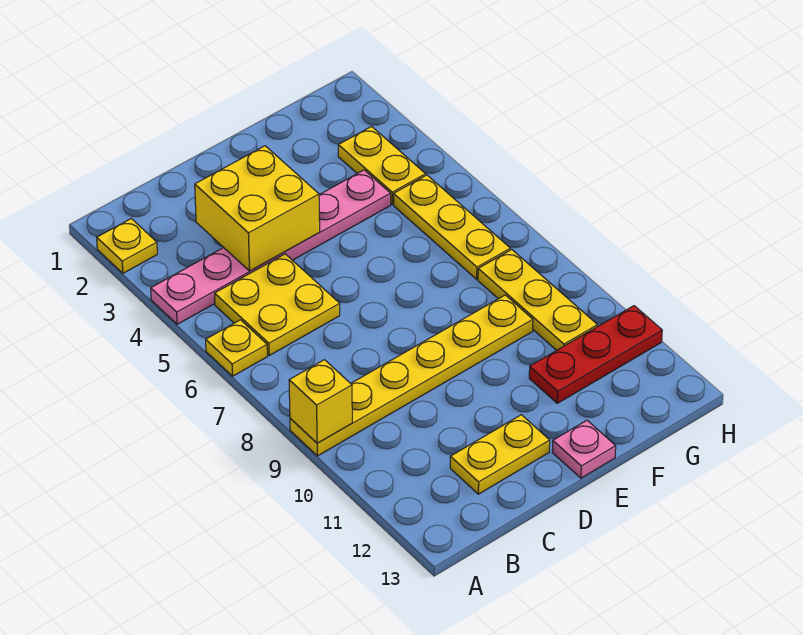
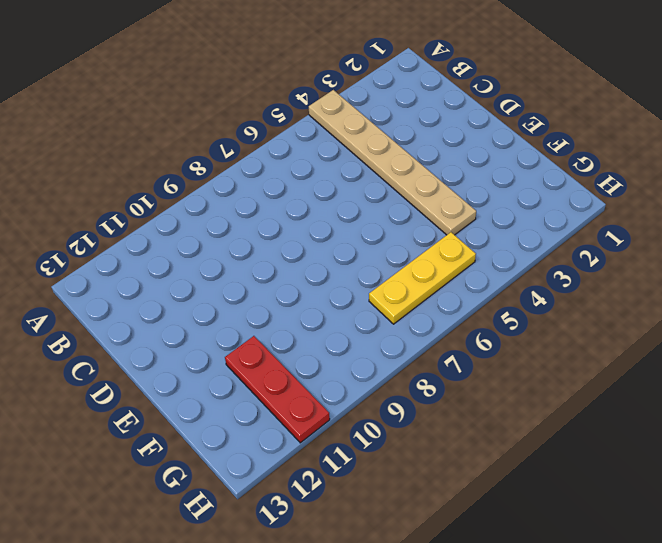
tan 1x6 plate [309,90,476,235] -> pink 1x6 plate [151,170,391,324]
none -> yellow 1x1 plate [97,219,157,273]
none -> yellow 1x1 plate [206,320,267,376]
none -> yellow 1x6 plate [290,295,533,456]

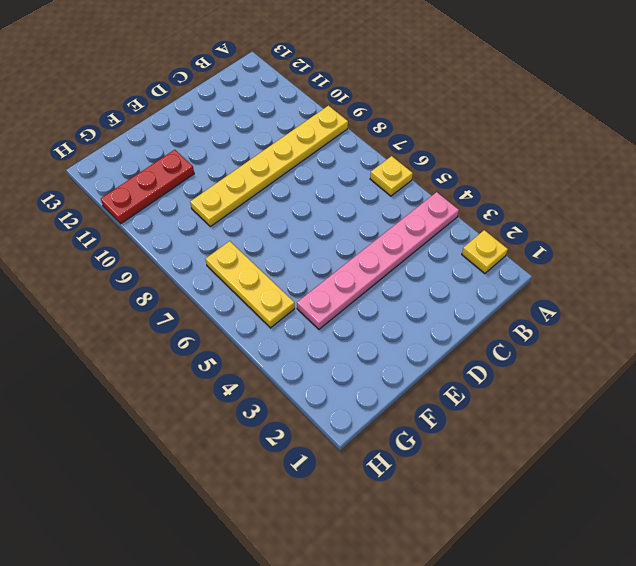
none -> yellow 2x2 plate [215,254,340,356]
none -> yellow 1x2 plate [450,415,550,494]
none -> pink 1x1 plate [552,420,616,478]

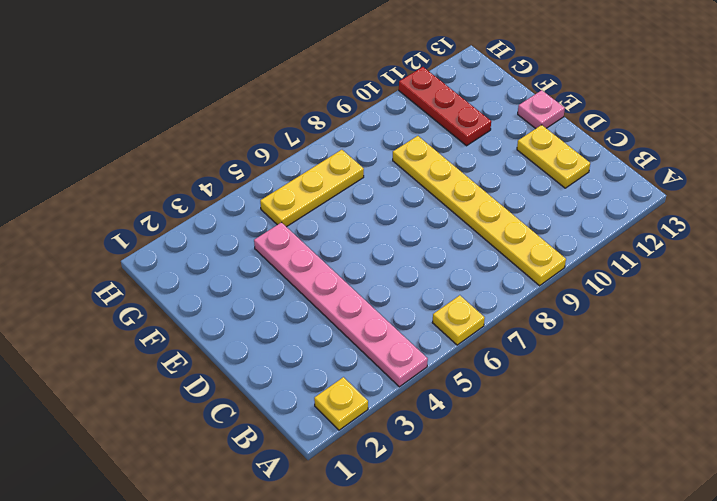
none -> yellow 2x2 plate [215,254,340,356]
none -> yellow 1x2 plate [338,127,426,204]
none -> yellow 1x3 plate [478,250,597,350]

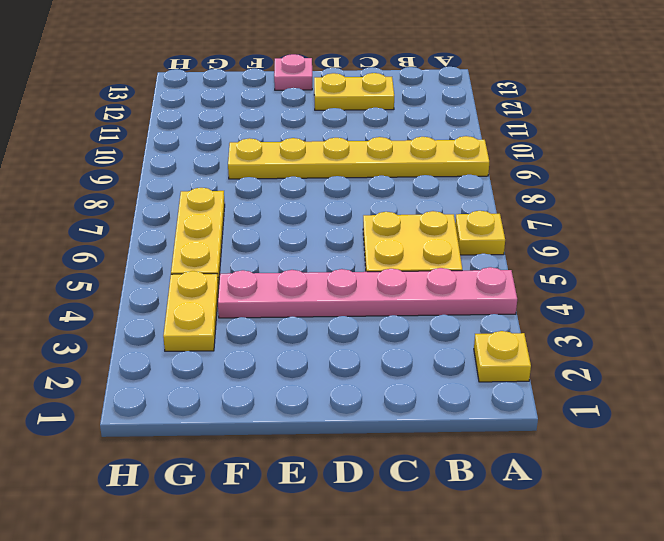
none -> red 1x3 plate [529,306,662,403]
none -> yellow 1x3 plate [478,250,597,350]
none -> yellow 1x1 brick [289,360,352,443]

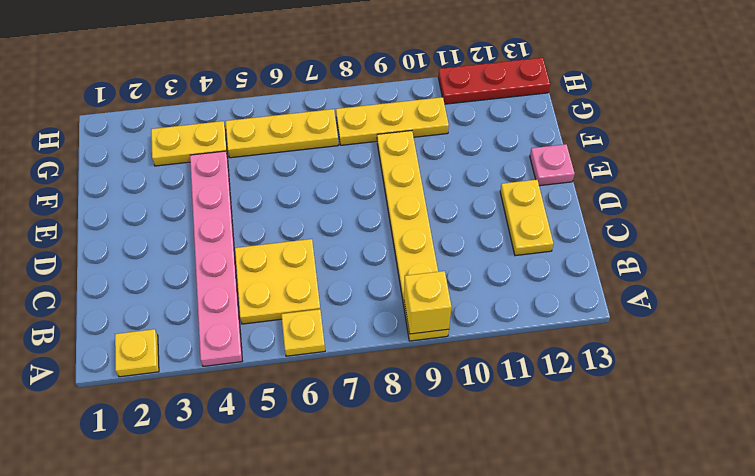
red 1x3 plate [438,58,550,104] -> red 1x3 plate turned to [529,306,662,403]
none -> yellow 2x2 brick [195,146,320,271]

